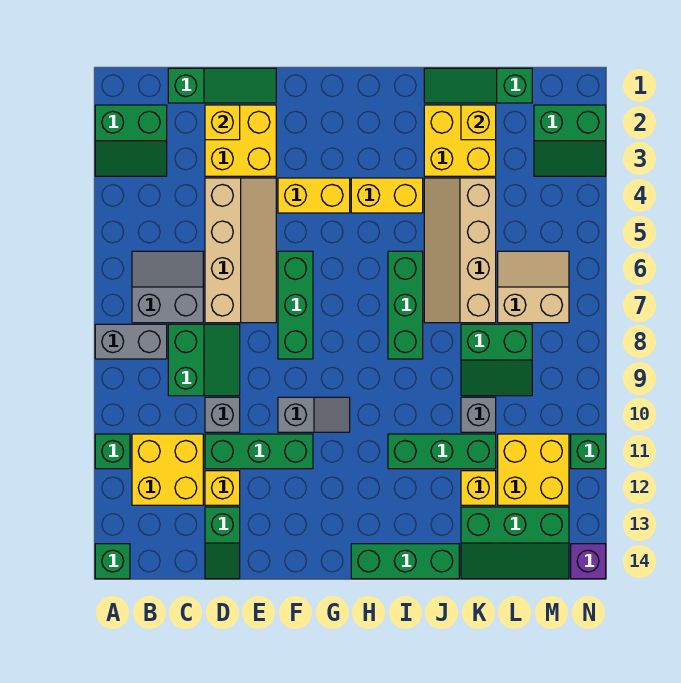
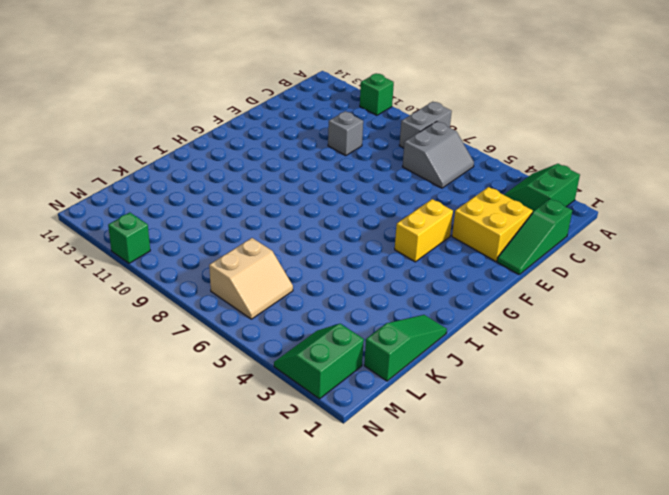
none -> green 1x1 brick [95,544,130,579]
none -> yellow 2x2 brick [132,434,203,505]
none -> green 2x2 slope [168,324,240,396]
none -> tan 2x4 slope [205,178,276,323]

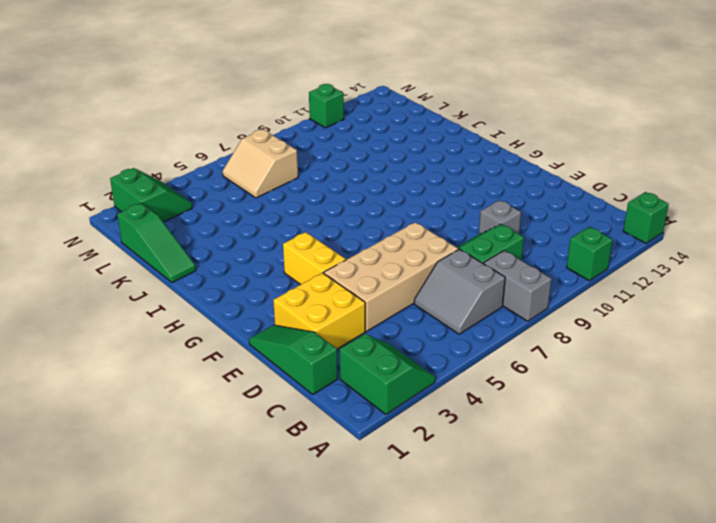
tan 2x4 brick [324,222,458,331] -> tan 2x4 slope [205,178,276,323]
none -> yellow 2x2 brick [132,434,203,505]
none -> green 1x3 brick [205,434,313,469]
none -> yellow 1x1 brick [205,471,240,505]
none -> green 1x2 slope [205,507,240,579]

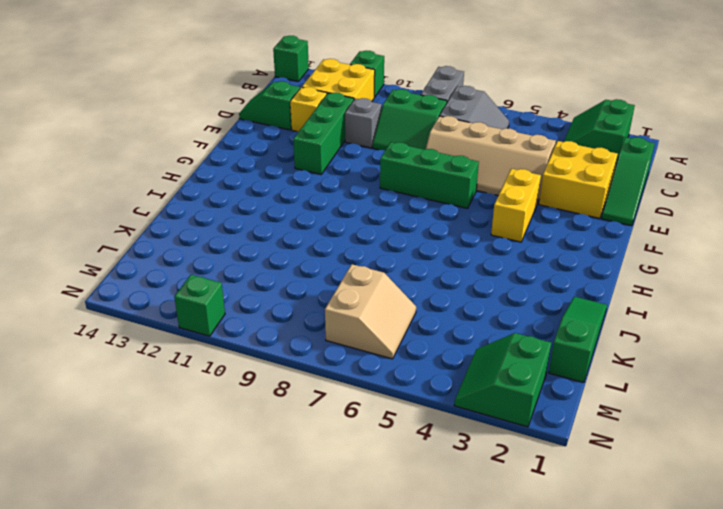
none -> grey 1x2 slope [278,397,350,432]
none -> yellow 1x2 brick [351,178,423,213]
none -> green 1x3 brick [351,544,459,579]
none -> green 1x3 brick [388,251,423,359]

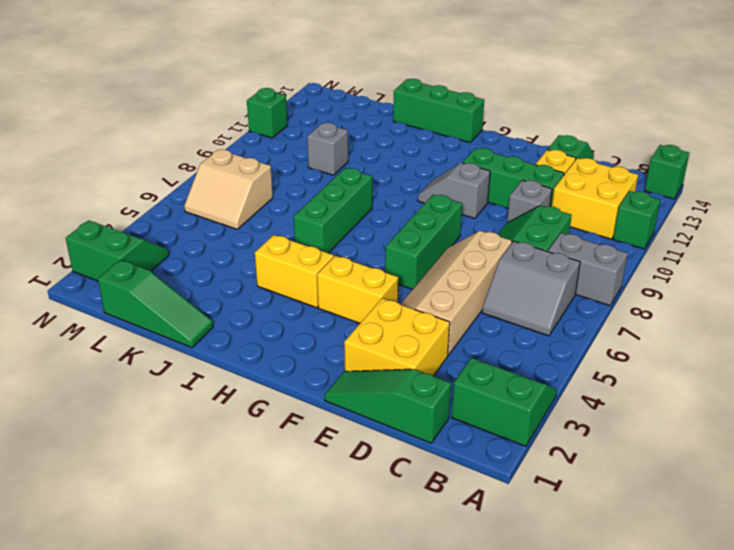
none -> green 1x3 brick [388,434,496,469]
none -> yellow 2x2 brick [424,105,496,176]
none -> tan 2x4 slope [424,178,496,323]
none -> green 2x2 slope [461,324,532,396]

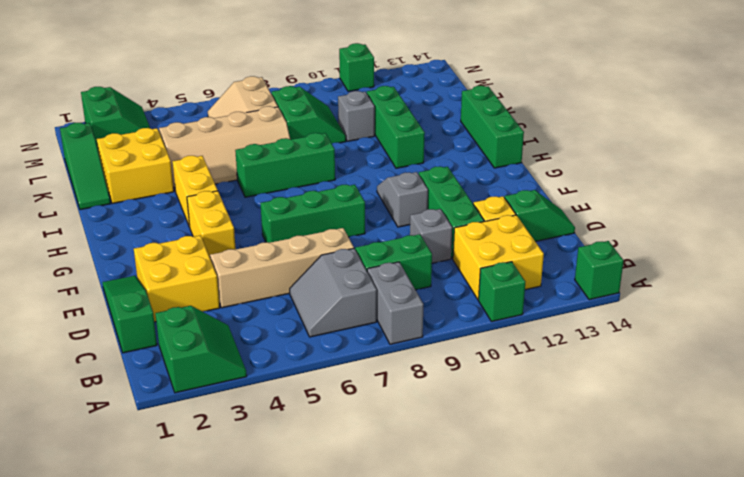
none -> yellow 1x1 brick [461,471,496,505]
none -> green 2x3 slope [461,507,569,579]
none -> yellow 2x2 brick [498,434,569,505]
none -> purple 1x1 brick [571,544,606,579]

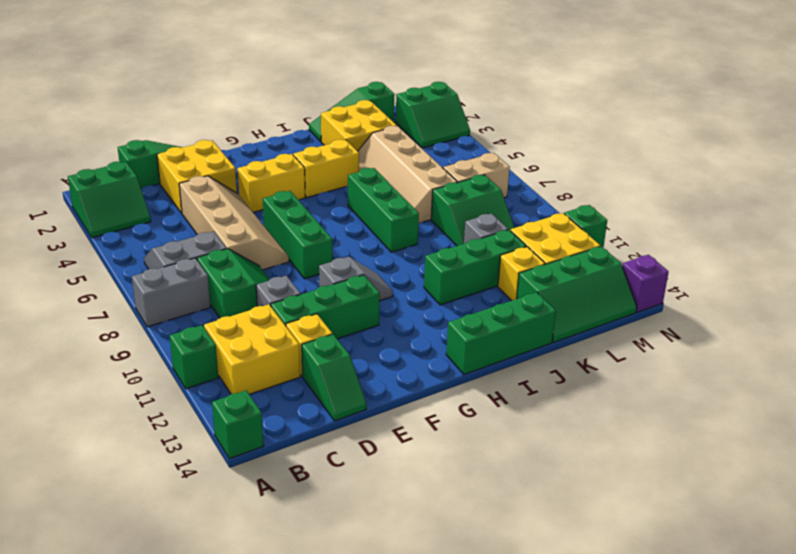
none -> yellow 1x1 brick [205,105,240,140]
none -> yellow 1x1 brick [461,105,496,140]

